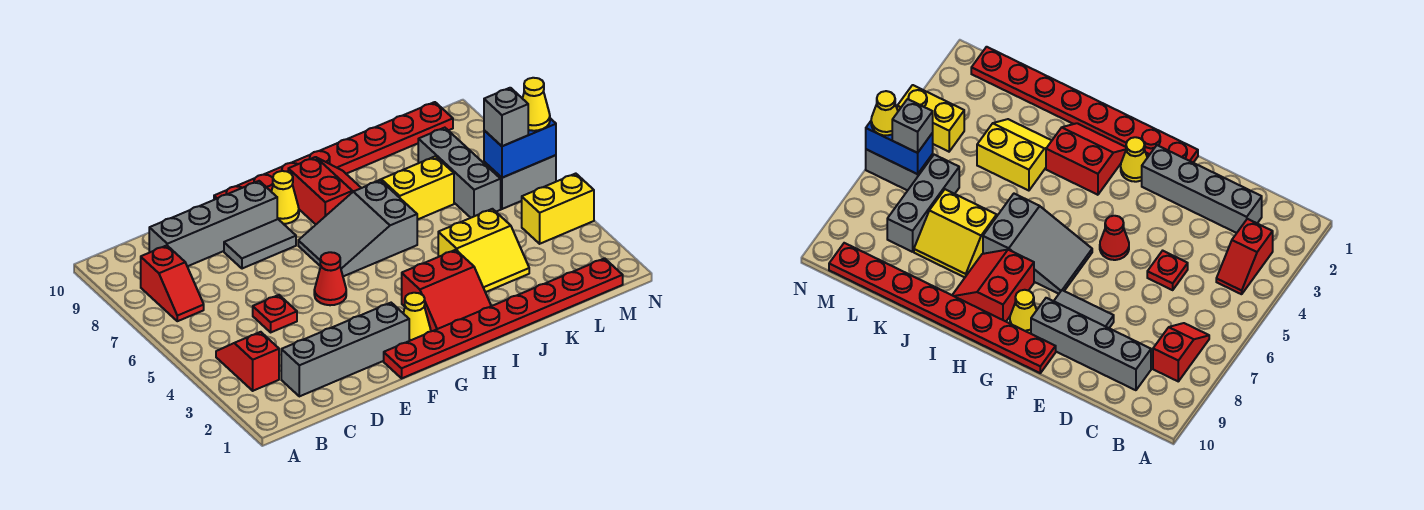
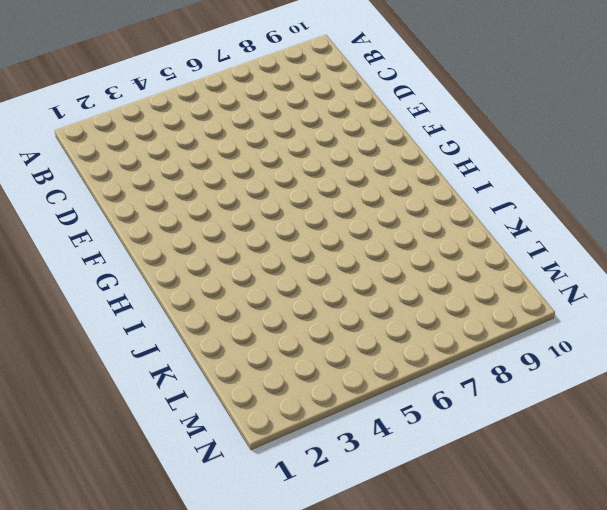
none -> red 1x2 slope [216,332,279,391]
none -> red 1x2 slope [141,245,204,321]
none -> grey 1x4 brick [281,303,409,396]

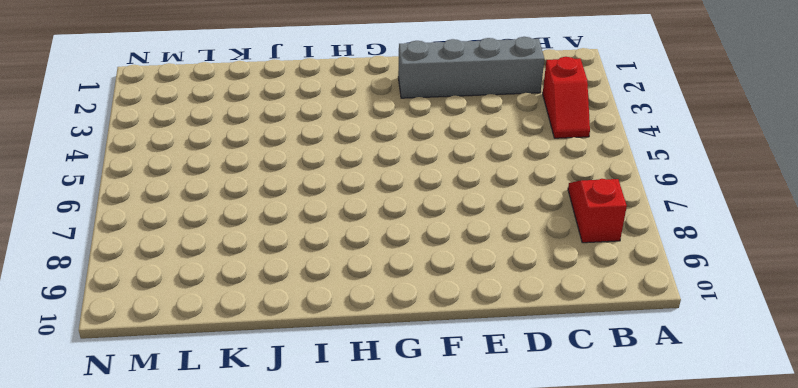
none -> grey 1x4 brick [149,181,277,266]
none -> red 1x1 plate [253,295,297,332]
none -> grey 1x2 tile [224,219,296,269]

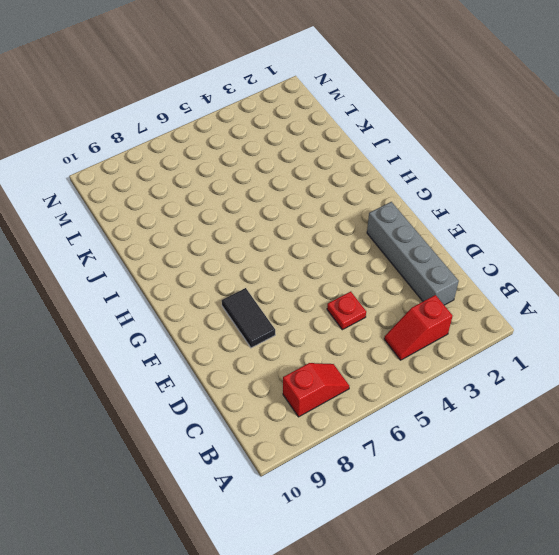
black 1x2 tile [222,288,275,348] -> grey 1x2 tile [224,219,296,269]
none -> grey 1x4 brick [149,181,277,266]
none -> red 1x8 plate [384,258,623,378]
none -> red 1x1 cone [314,252,346,305]

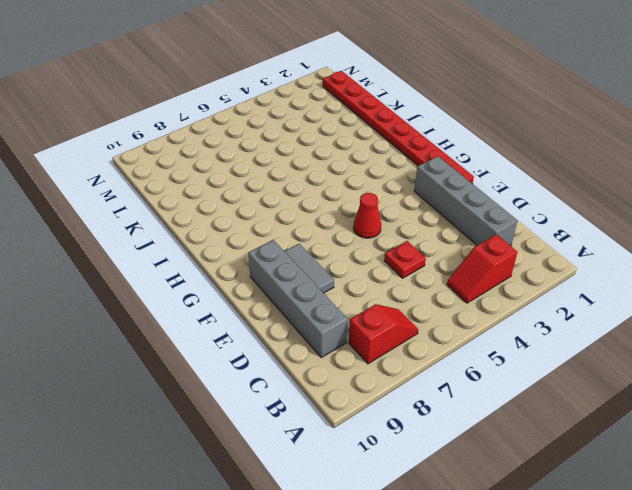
none -> red 1x8 plate [214,102,453,200]
none -> yellow 1x1 cone [403,293,431,341]
none -> grey 2x3 slope [298,180,417,276]

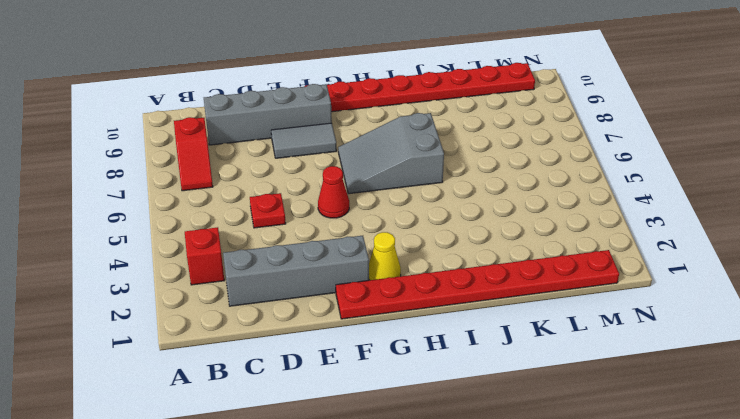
none -> yellow 1x1 cone [271,171,299,224]
none -> red 2x2 slope [402,250,491,331]
none -> red 2x2 slope [288,157,361,224]

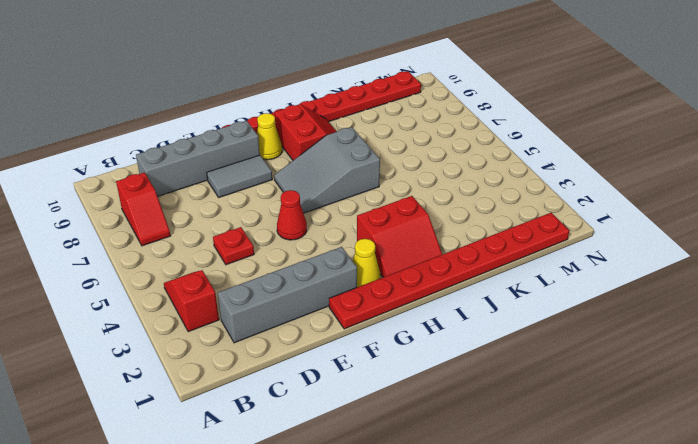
none -> yellow 2x2 slope [438,209,529,292]
none -> yellow 2x2 slope [376,156,454,220]
none -> grey 1x3 brick [418,128,501,218]

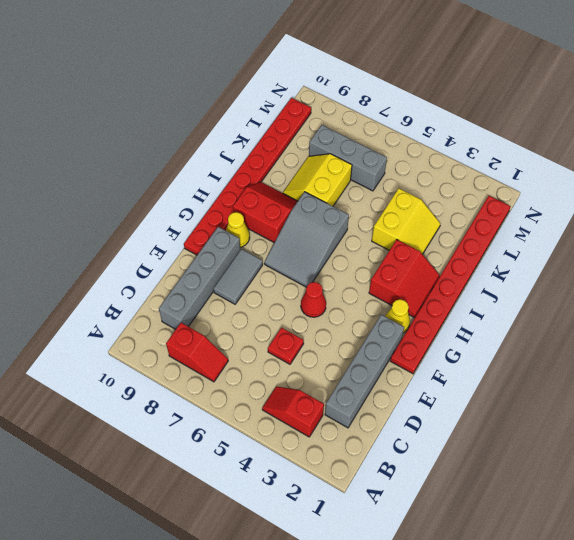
none -> yellow 1x2 brick [522,174,594,244]
none -> grey 1x2 brick [484,155,556,209]
none -> blue 1x2 brick [484,118,556,178]

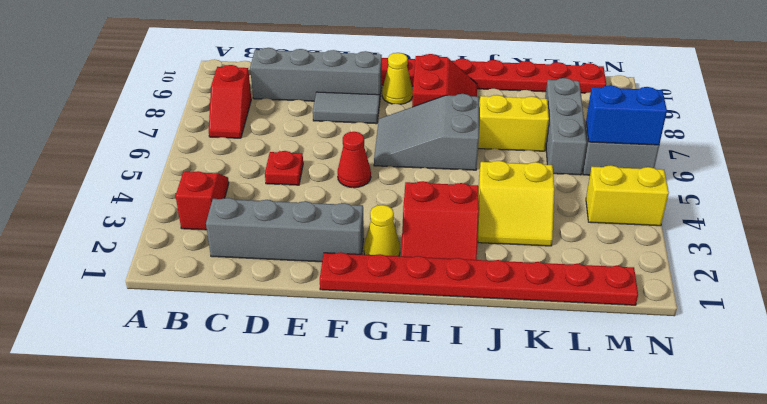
none -> grey 1x1 brick [484,88,528,146]
none -> yellow 1x1 cone [522,78,550,131]

